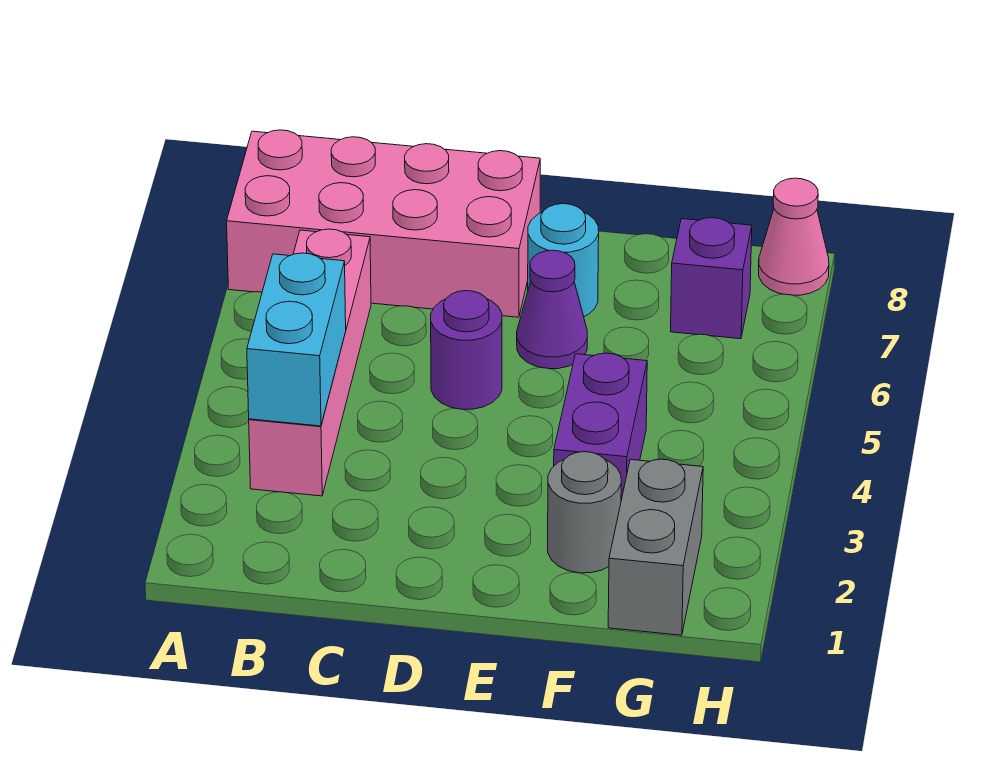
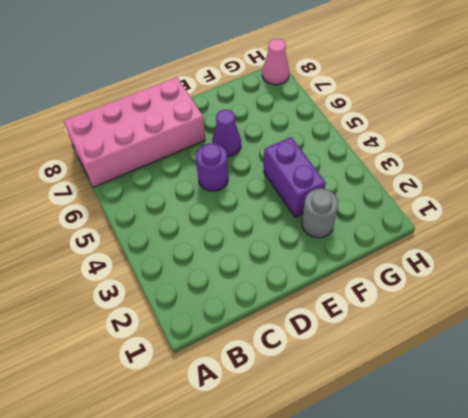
none -> pink 1x4 brick [249,229,371,496]
none -> cyan 1x1 round brick [528,204,599,316]

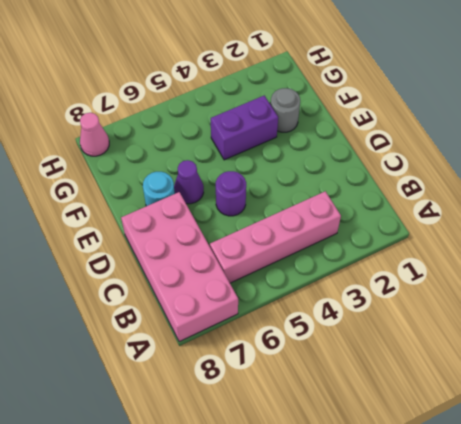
none -> grey 1x2 brick [608,459,703,635]
none -> purple 1x1 brick [671,218,752,339]

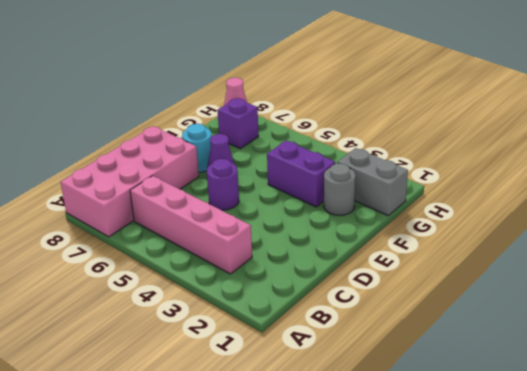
none -> cyan 1x2 brick [247,253,346,426]

